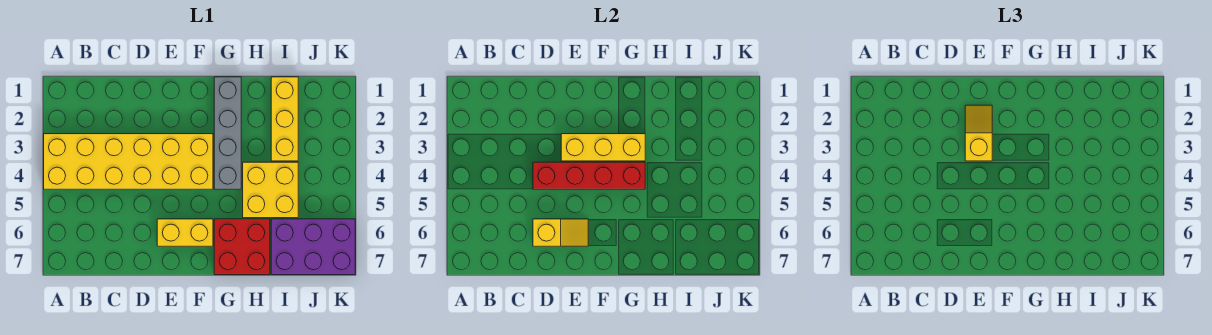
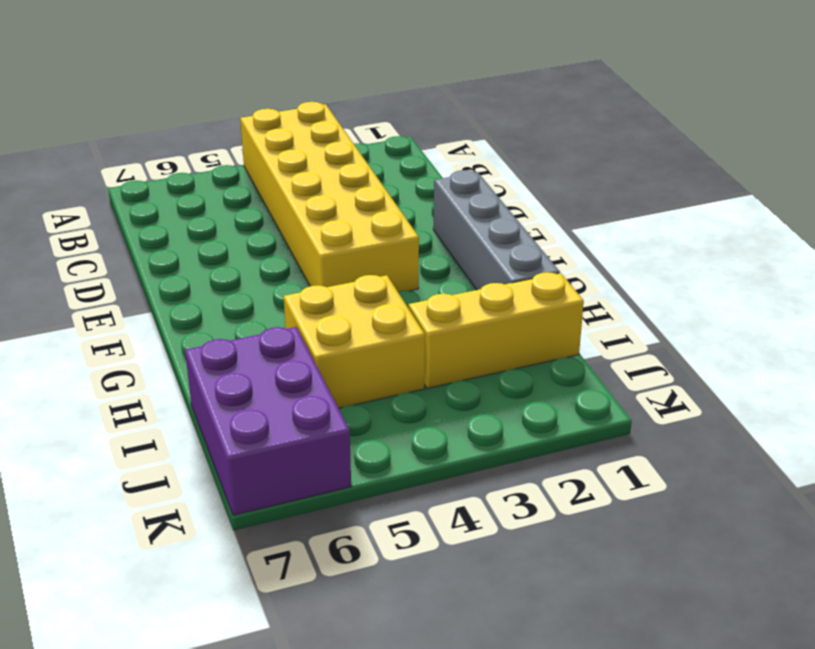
grey 1x4 brick [433,170,560,290] -> grey 1x4 brick turned to [214,77,241,189]
none -> yellow 1x2 brick [157,219,213,246]
none -> red 2x2 brick [214,219,270,275]

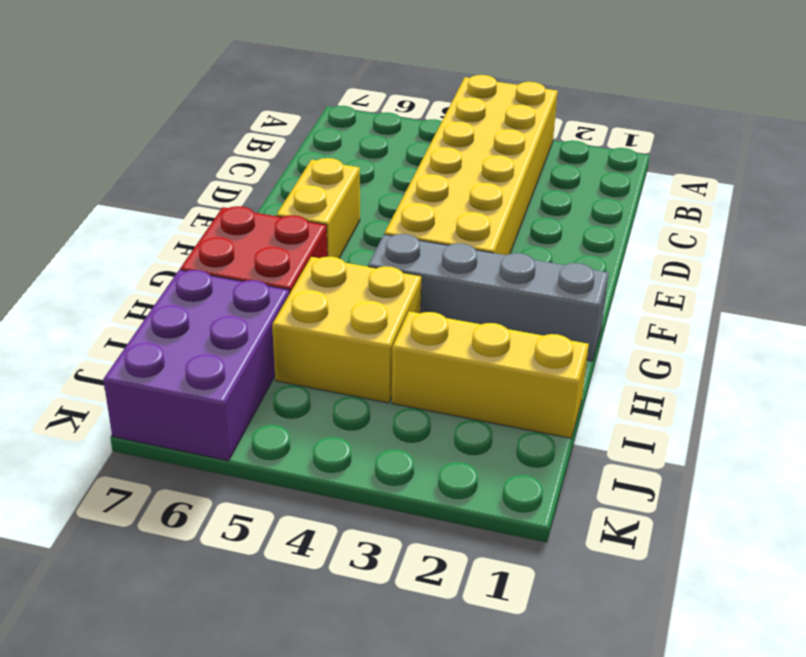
none -> red 1x4 brick [533,162,645,189]
none -> yellow 1x2 slope [533,219,588,246]

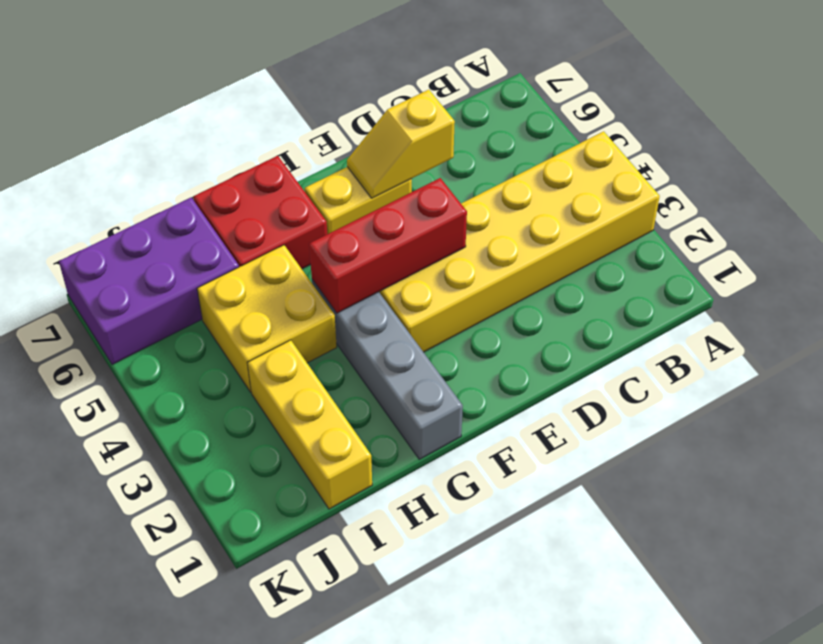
red 1x3 brick [309,178,467,313] -> red 1x4 brick [533,162,645,189]
none -> yellow 1x3 brick [561,134,645,161]
none -> yellow 1x2 slope [965,105,992,161]

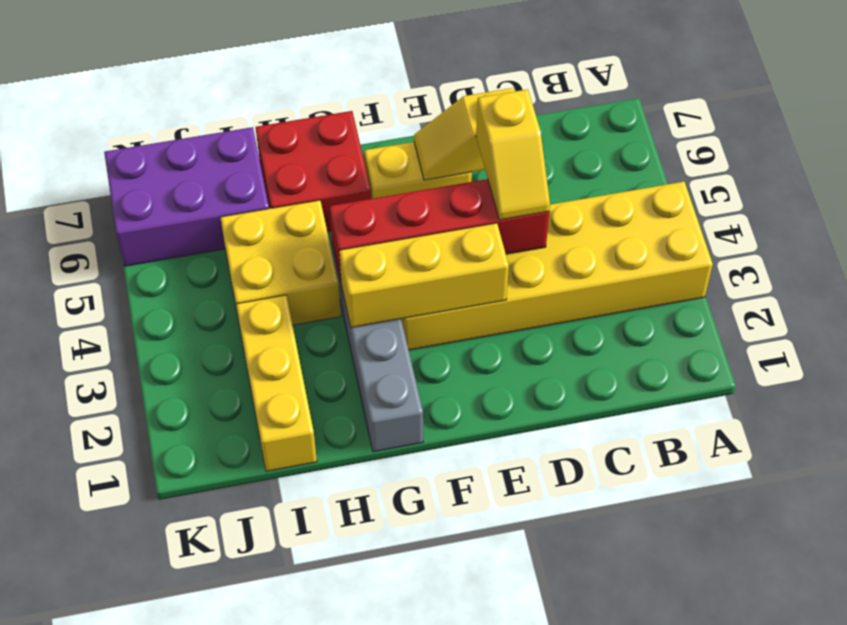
yellow 1x2 slope [476,89,550,220] -> yellow 1x2 slope moved to [965,105,992,161]

